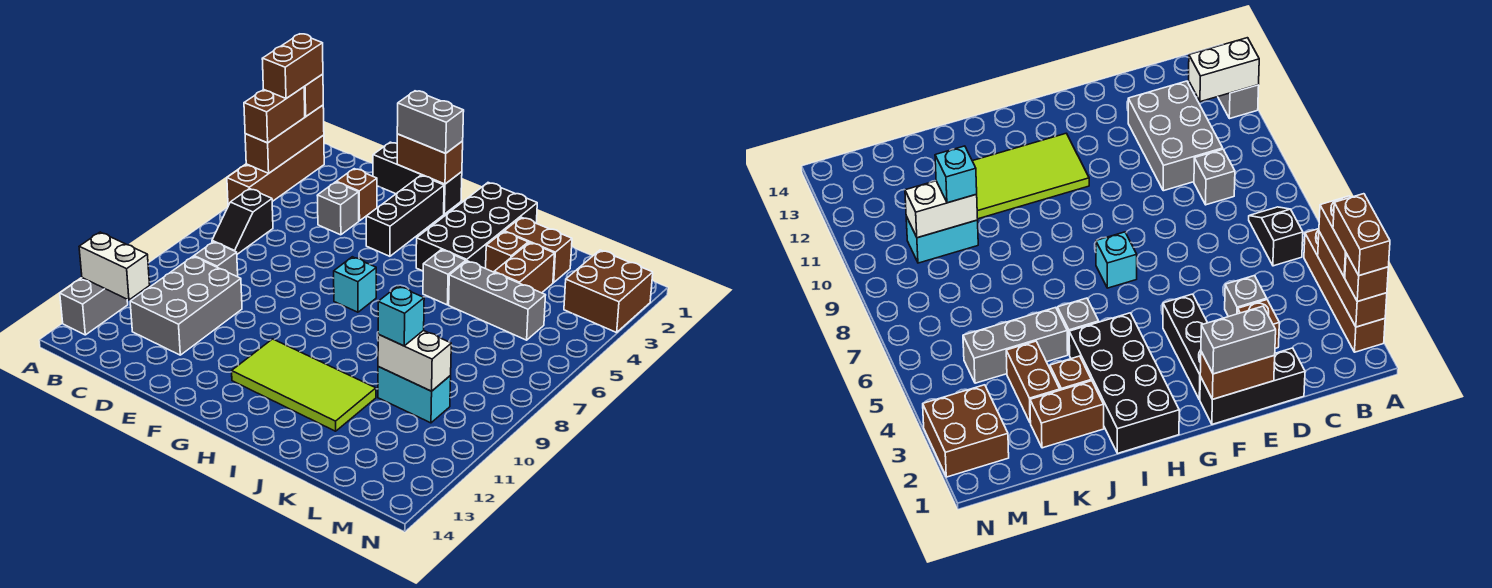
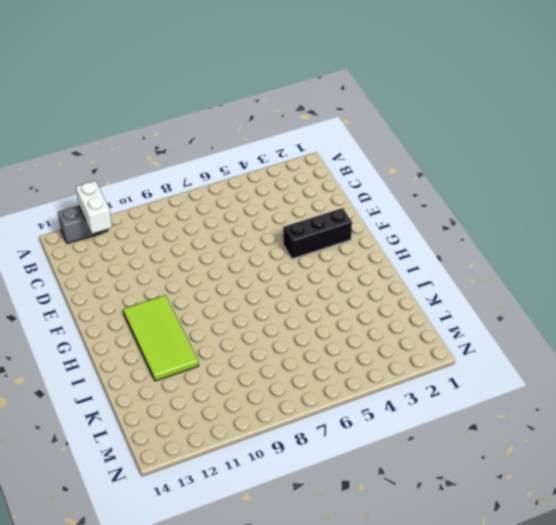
none -> brown 1x4 brick [227,135,324,206]
none -> black 1x2 slope [212,189,273,254]
none -> grey 1x1 brick [194,242,238,277]

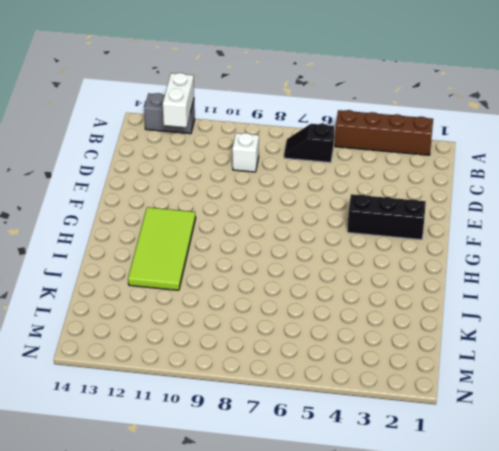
white 1x1 brick [232,133,259,172] -> grey 1x1 brick [194,242,238,277]
none -> grey 2x3 brick [130,256,242,355]
none -> black 1x3 brick [373,142,462,214]
none -> brown 1x1 brick [337,169,377,221]

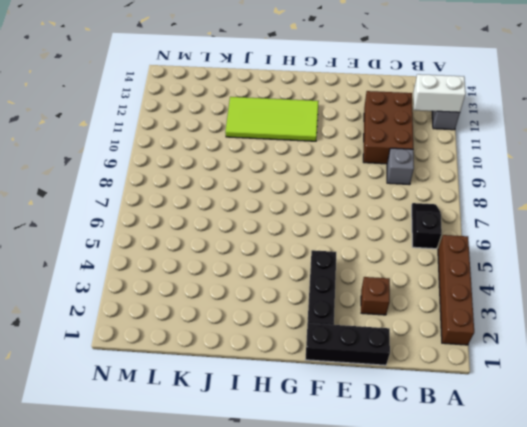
brown 2x3 brick [363,91,413,164] -> grey 2x3 brick [130,256,242,355]
none -> grey 1x1 brick [317,182,359,235]
none -> cyan 1x1 brick [334,257,376,312]
none -> black 2x4 brick [416,183,537,271]

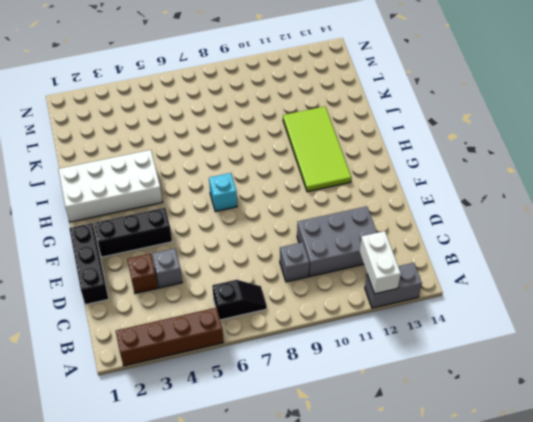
white 2x4 brick [58,150,162,222] -> black 2x4 brick [416,183,537,271]
none -> grey 1x1 brick [423,250,466,305]
none -> brown 1x2 brick [504,217,572,282]
none -> brown 1x1 brick [486,232,528,272]

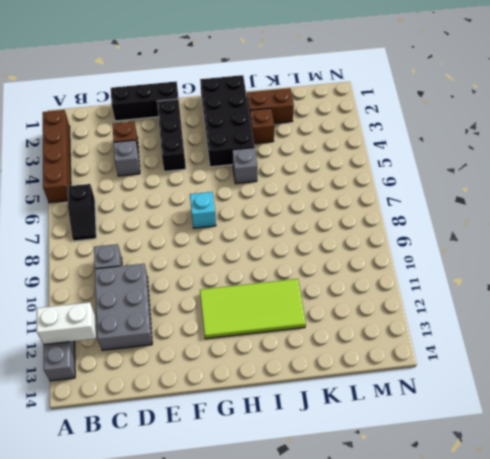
none -> grey 1x3 brick [449,261,546,340]
none -> brown 1x2 brick [494,243,555,293]
none -> cyan 1x2 brick [378,367,451,423]

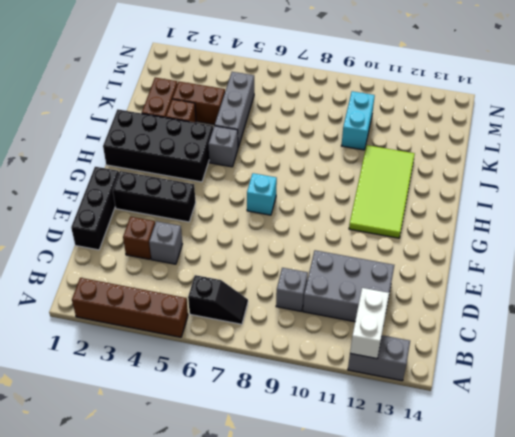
none -> brown 2x2 brick [564,250,653,332]
none -> brown 1x3 brick [245,105,324,173]
none -> brown 1x2 brick [397,134,463,184]

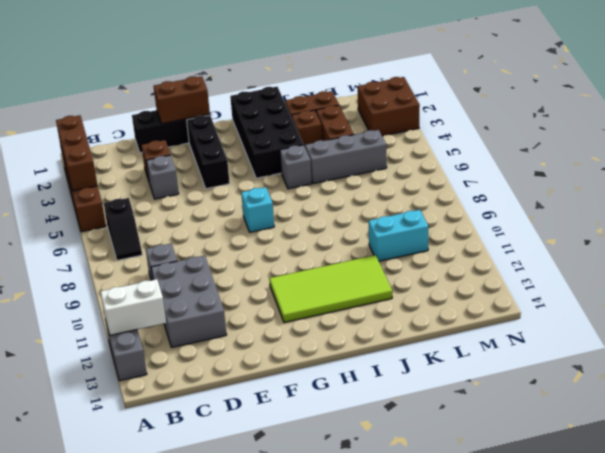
none -> white 1x2 brick [378,330,451,391]
none -> brown 1x1 brick [304,74,323,116]
none -> brown 1x2 brick [244,87,305,143]

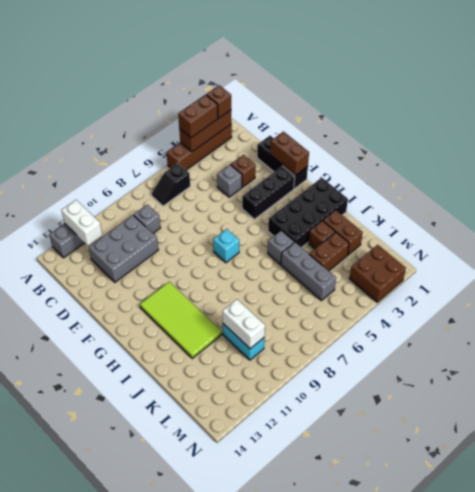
none -> grey 1x2 brick [397,91,464,153]
none -> cyan 1x1 brick [378,286,424,346]
none -> brown 1x2 brick [262,34,323,98]

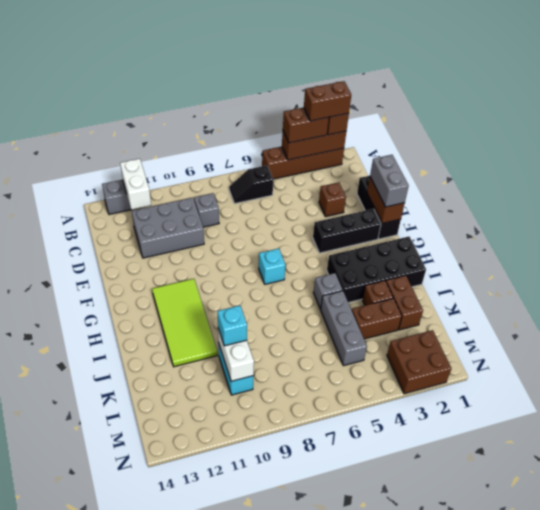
none -> grey 1x1 brick [317,182,359,235]

